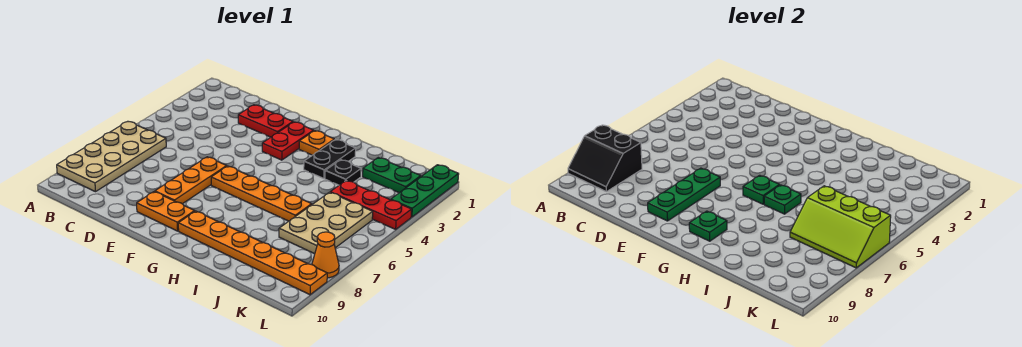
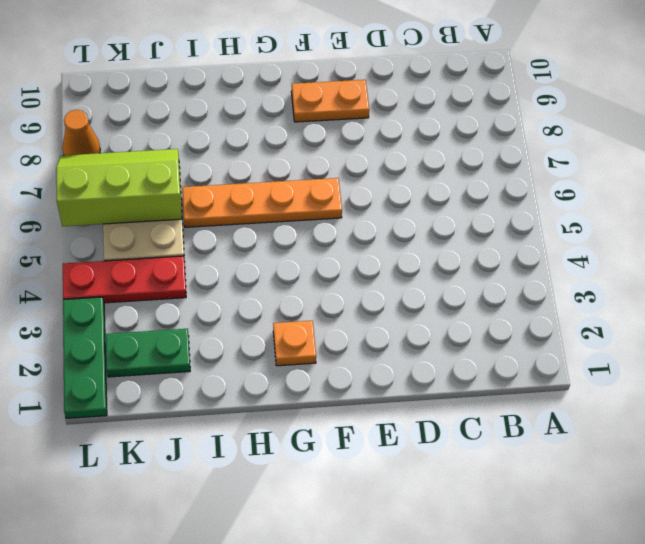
none -> tan 2x4 plate [57,122,166,192]
none -> red 1x2 plate [238,105,293,137]
none -> orange 1x3 plate [155,157,227,204]

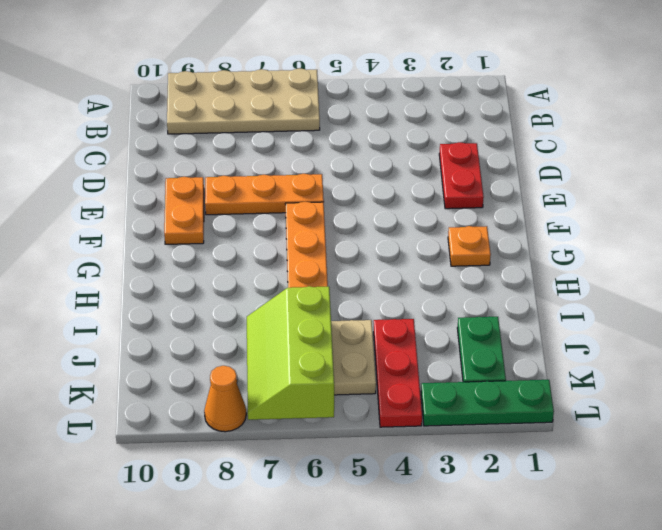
none -> red 1x2 plate [262,122,314,160]
none -> orange 1x6 plate [178,211,327,295]
none -> black 1x2 plate [304,140,356,178]

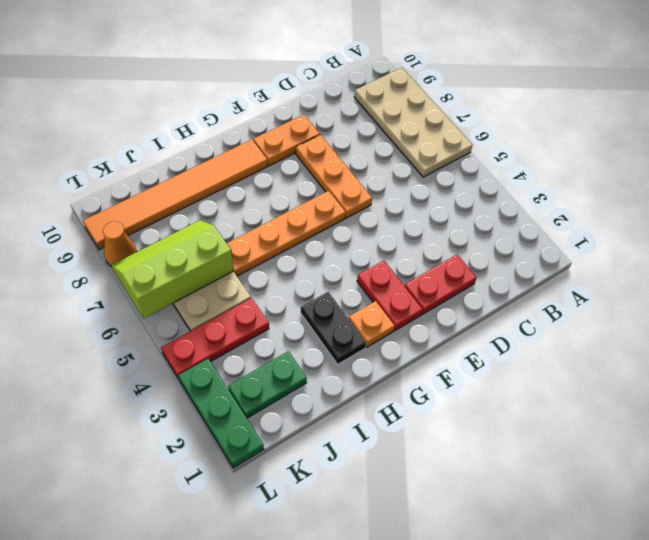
orange 1x6 tile [83,140,268,250] -> orange 1x6 plate [178,211,327,295]
none -> black 1x1 plate [325,160,361,185]
none -> black 2x2 slope [568,125,642,192]
none -> green 1x3 plate [648,168,720,221]

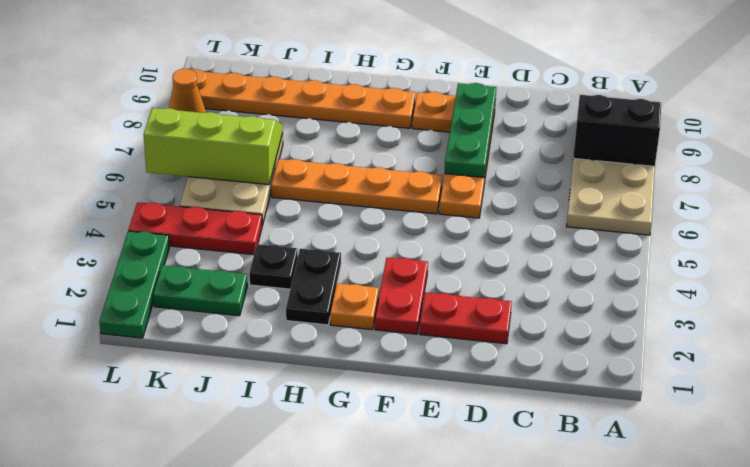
none -> green 1x1 plate [743,175,780,204]
none -> green 1x1 plate [689,211,727,241]
none -> green 1x1 plate [764,185,801,214]

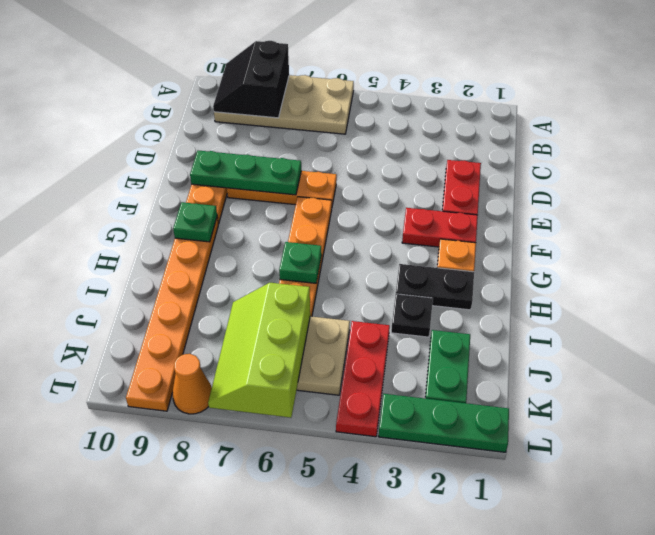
none -> green 1x1 plate [743,175,780,204]

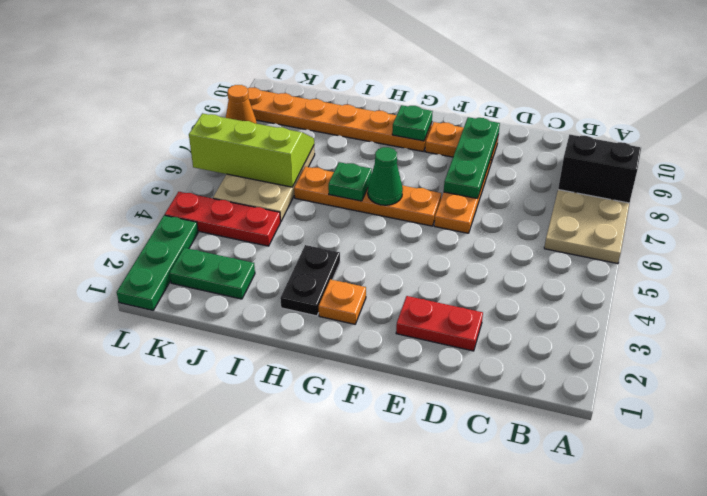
green 1x1 cone [368,147,403,205] -> green 1x1 plate [743,175,780,204]
none -> red 1x2 plate [262,122,314,160]
none -> black 1x1 plate [325,160,361,185]

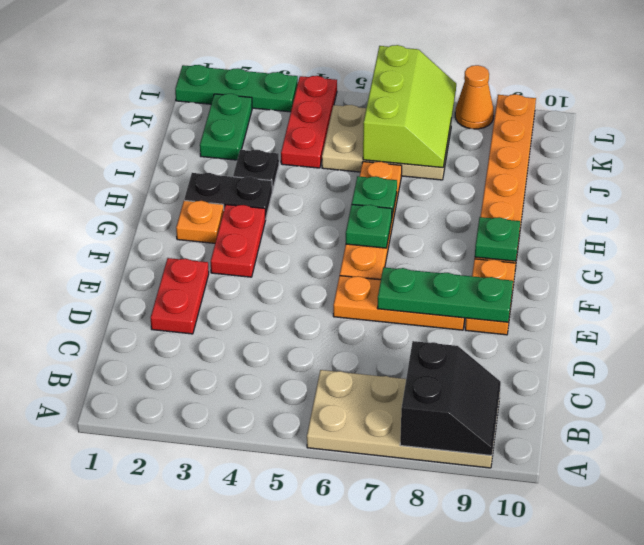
red 1x2 plate [211,205,266,277] -> red 1x2 plate turned to [262,122,314,160]

